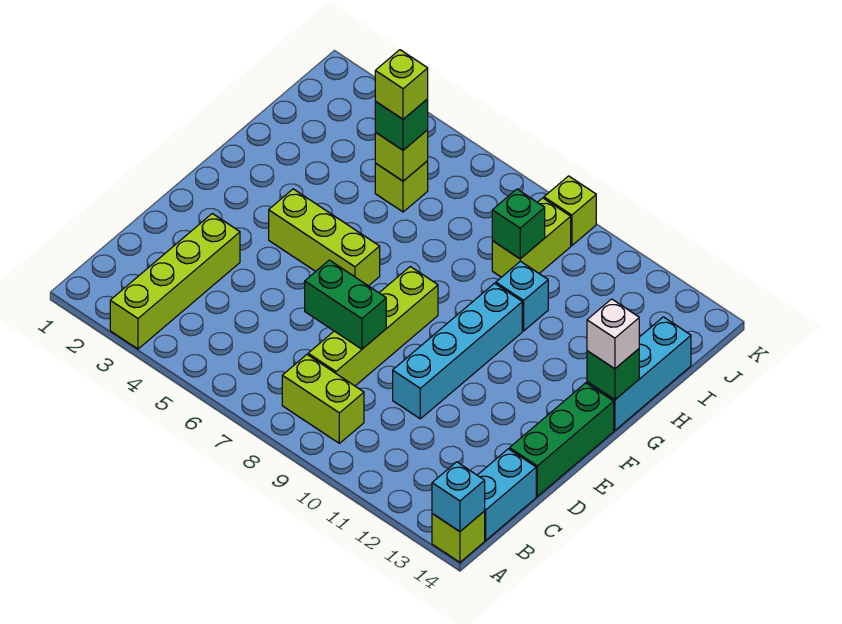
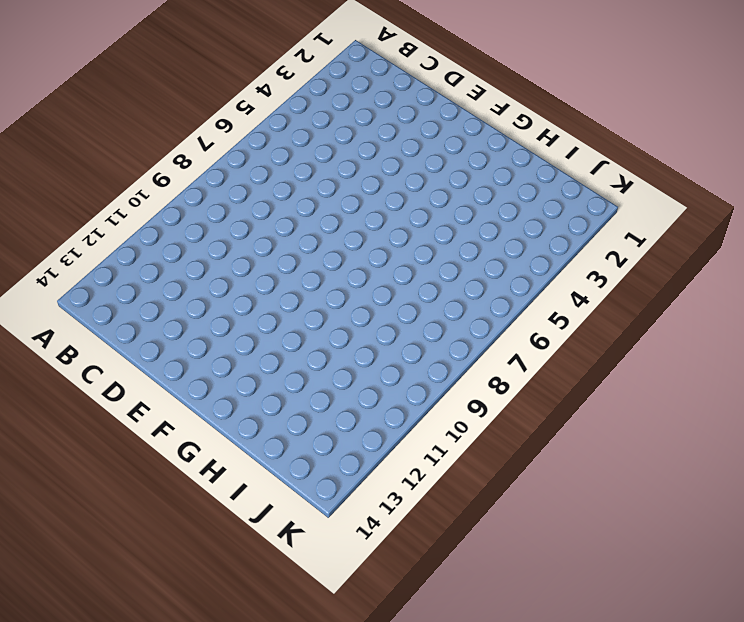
none -> lime 1x4 brick [110,214,240,349]
none -> lime 1x1 brick [432,511,485,562]
none -> lime 1x2 brick [282,355,364,443]

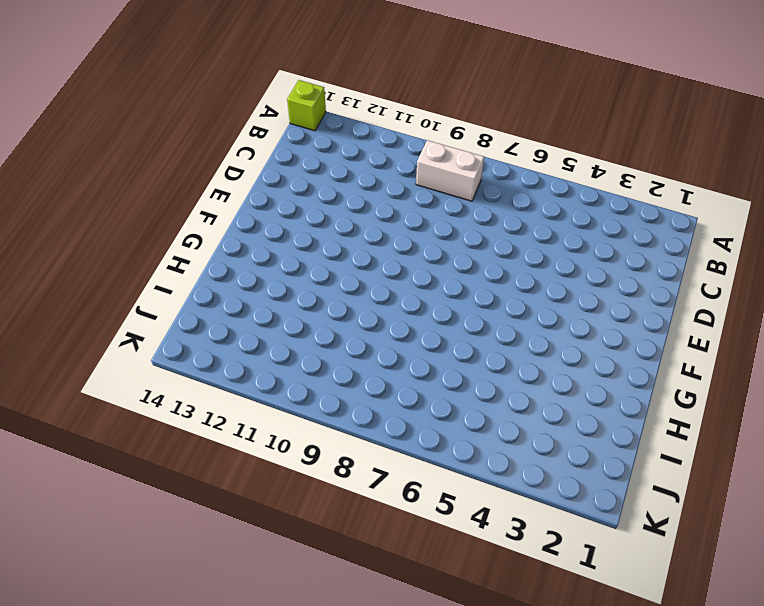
white 1x2 brick [416,140,484,201] -> lime 1x2 brick [282,355,364,443]
none -> lime 1x4 brick [110,214,240,349]
none -> cyan 1x2 brick [477,449,536,540]
none -> lime 1x4 brick [308,267,438,386]

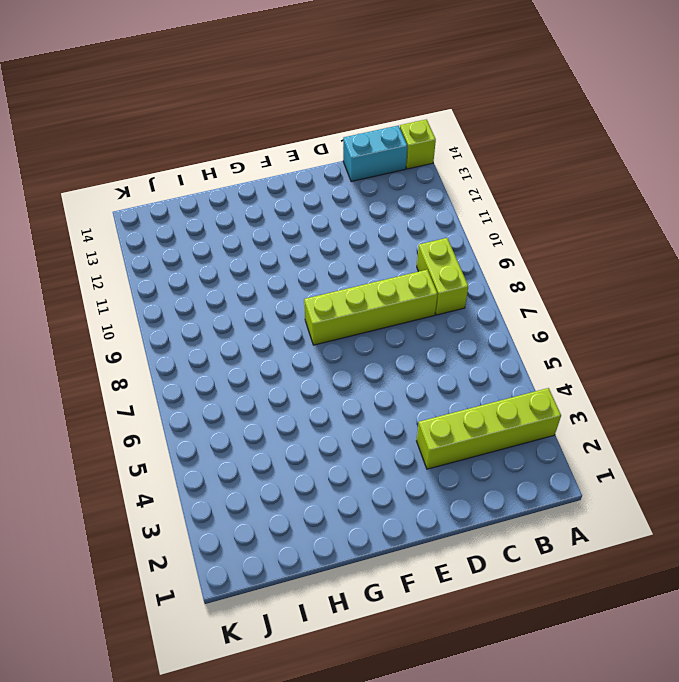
none -> cyan 1x4 brick [393,283,522,419]
none -> green 1x3 brick [510,383,614,496]
none -> lime 1x3 brick [269,189,380,286]

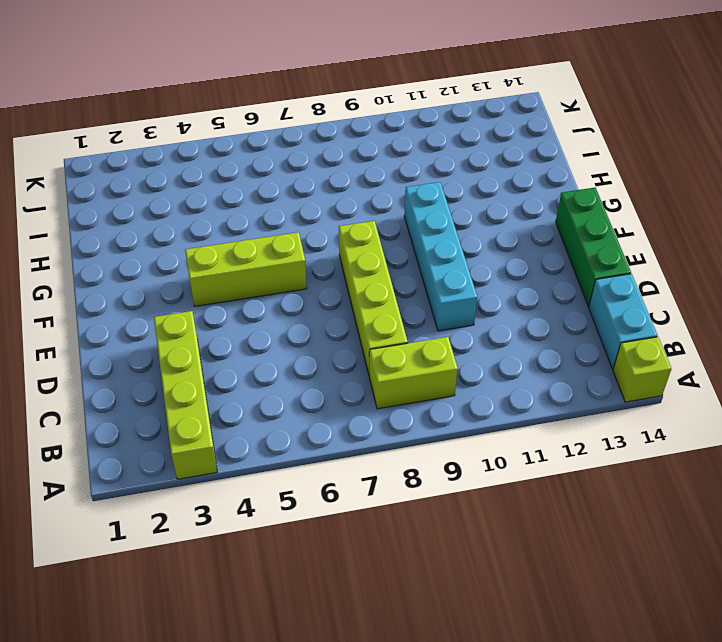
none -> cyan 1x3 brick [587,317,691,430]
none -> cyan 1x1 brick [496,261,548,331]
none -> lime 1x1 brick [375,161,428,212]

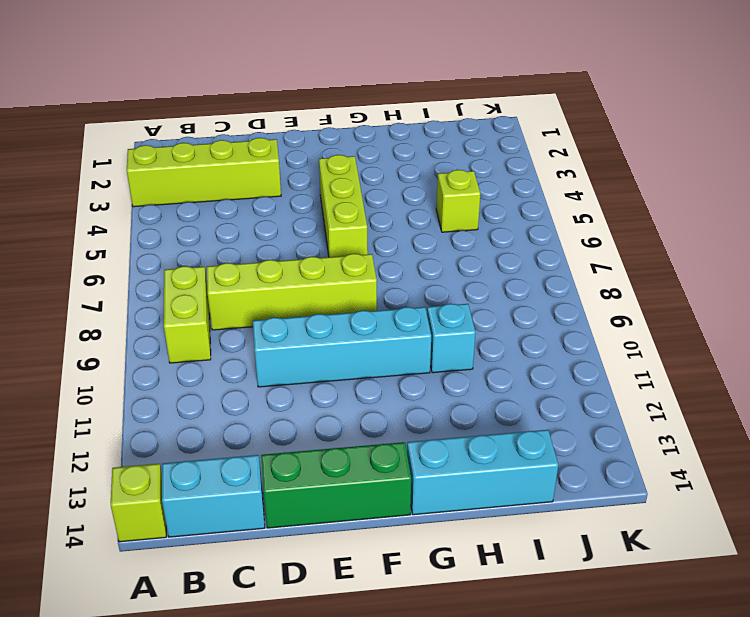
none -> lime 1x2 brick [492,198,571,277]
none -> lime 1x1 brick [544,176,596,246]
none -> cyan 1x1 brick [432,462,485,532]

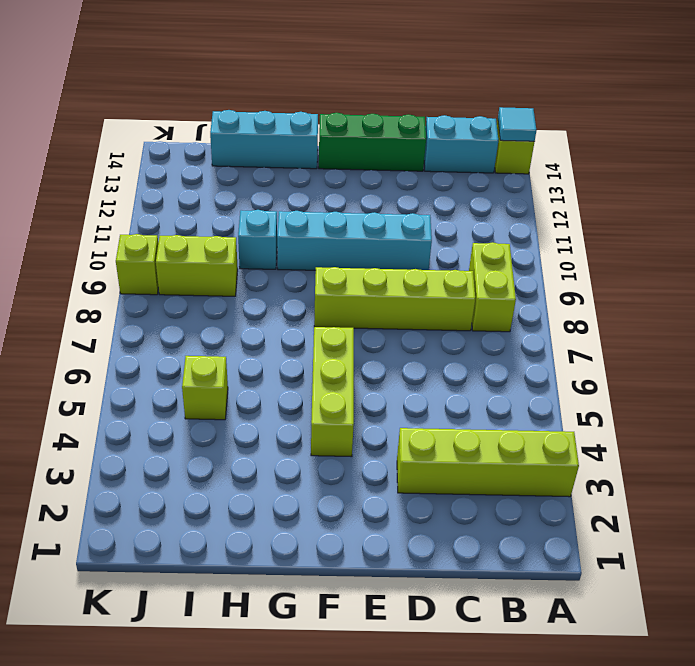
cyan 1x1 tile [498,107,536,141] -> cyan 1x1 brick [432,462,485,532]
none -> green 1x2 brick [305,260,386,349]
none -> green 1x1 brick [587,349,639,400]
none -> lime 1x1 brick [375,130,428,181]

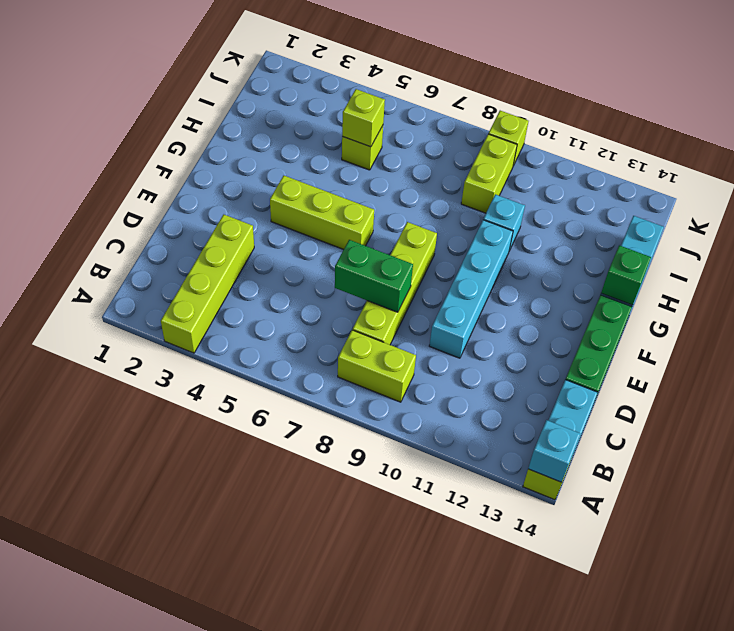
none -> green 1x1 brick [492,189,545,259]
none -> white 1x1 brick [587,299,639,369]
none -> green 1x1 brick [375,99,428,150]

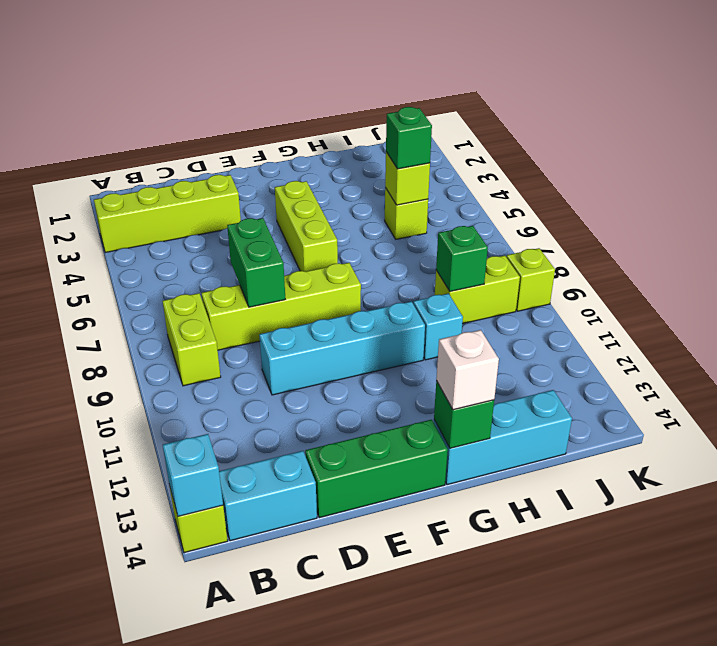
none -> lime 1x1 brick [375,50,428,119]

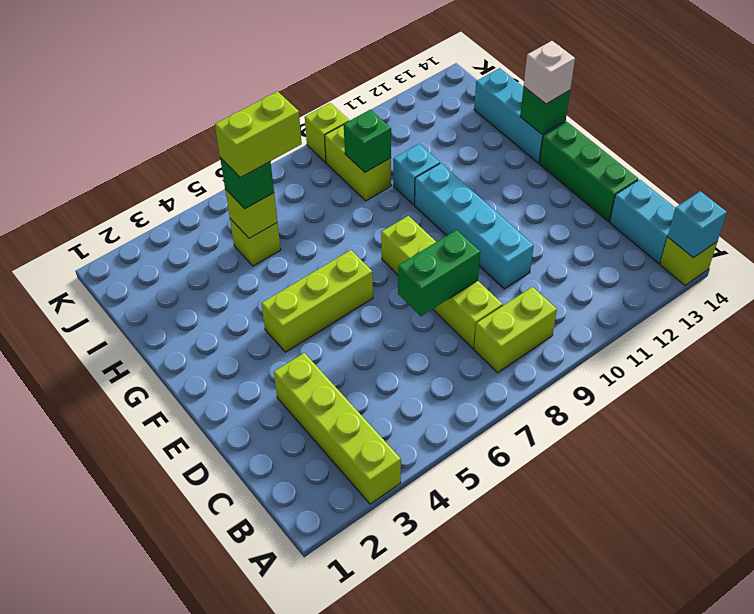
lime 1x2 brick [215,91,302,178] -> lime 1x1 brick [375,50,428,119]

